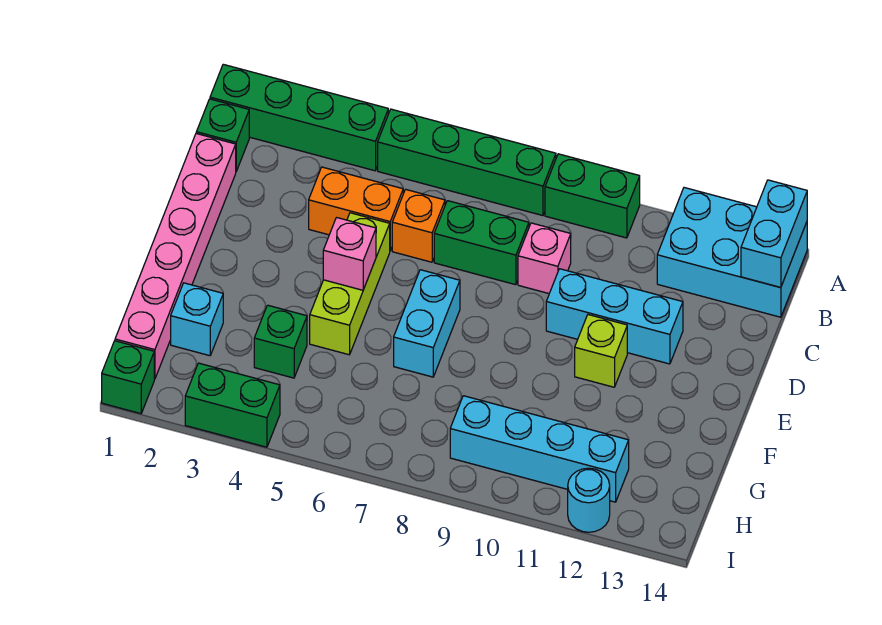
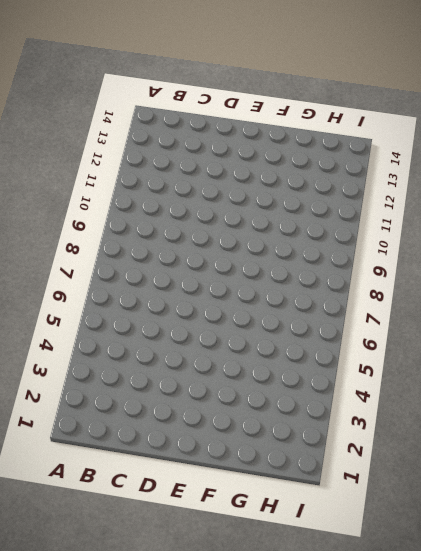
none -> green 1x4 brick [210,64,388,171]
none -> green 1x4 brick [378,109,556,216]
none -> green 1x2 brick [545,154,640,238]

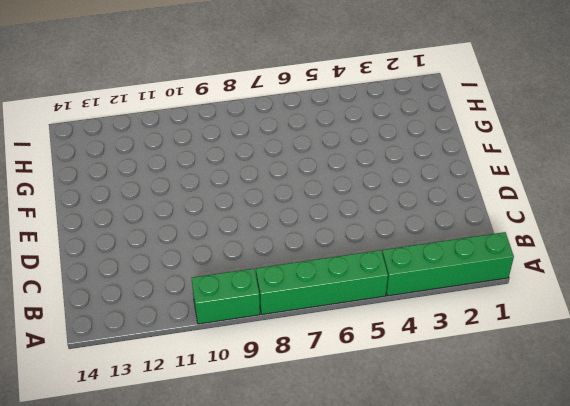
none -> cyan 2x3 brick [657,188,807,317]
none -> green 1x1 brick [196,99,249,171]
none -> pink 1x6 brick [115,134,236,379]

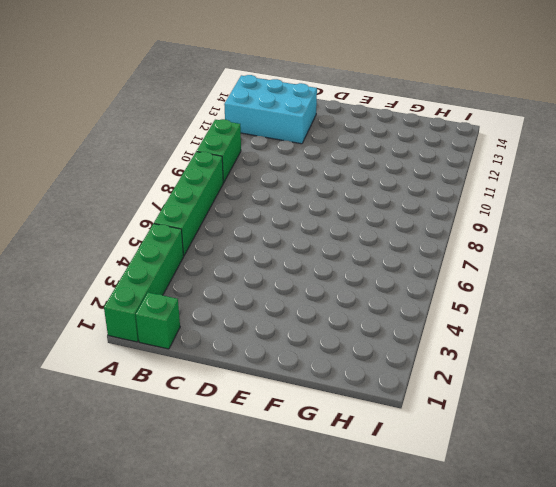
cyan 2x3 brick [224,75,317,144] -> cyan 2x3 brick turned to [657,188,807,317]
none -> pink 1x6 brick [115,134,236,379]
none -> orange 1x2 brick [309,167,403,251]
none -> orange 1x1 brick [392,189,445,262]

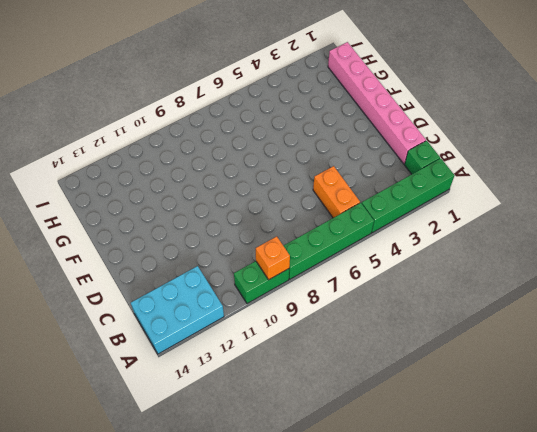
orange 1x1 brick [256,236,290,280] -> orange 1x1 brick moved to [392,189,445,262]
orange 1x2 brick [313,166,360,218] -> orange 1x2 brick turned to [309,167,403,251]
none -> green 1x2 brick [434,201,529,285]
none -> pink 1x1 brick [518,223,571,293]
none -> lime 1x3 brick [310,213,390,355]

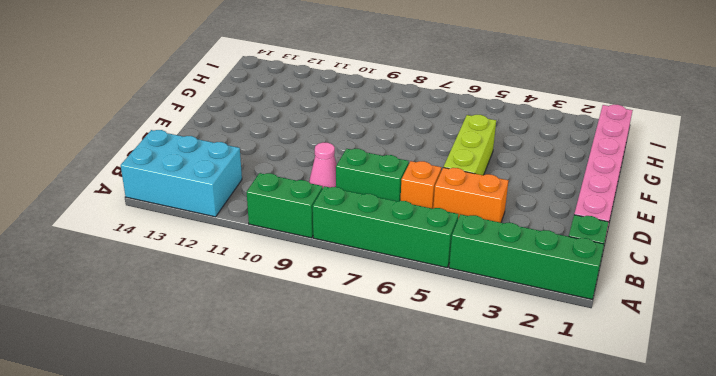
pink 1x1 cone [309,142,337,187] -> pink 1x1 brick [518,223,571,293]
none -> cyan 1x3 brick [546,269,683,364]
none -> cyan 1x2 brick [394,270,460,377]
none -> lime 1x1 brick [575,315,627,387]

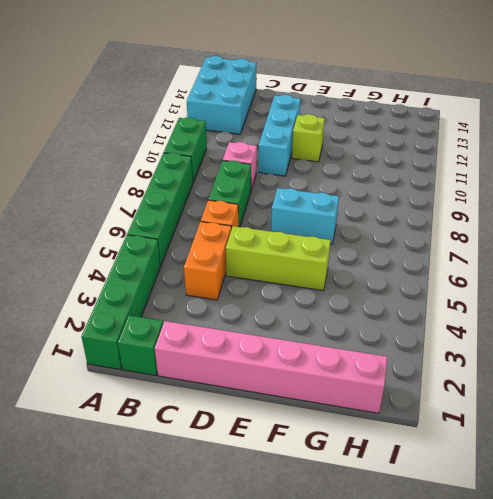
none -> cyan 1x1 brick [171,283,223,356]
none -> green 1x1 brick [254,305,307,378]
none -> cyan 1x4 brick [450,396,629,502]

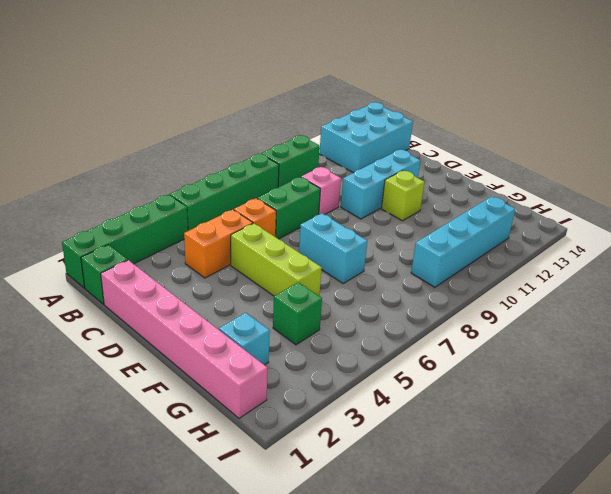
none -> green 1x1 brick [102,341,154,414]
none -> green 1x2 brick [185,363,280,447]
none -> cyan 1x1 round brick [568,468,610,532]

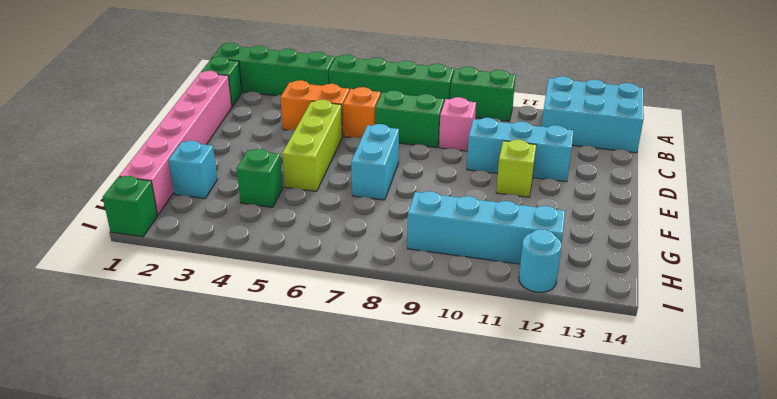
none -> green 1x2 brick [185,363,280,447]
none -> cyan 1x2 brick [741,180,807,287]
none -> pink 1x1 brick [323,218,376,290]

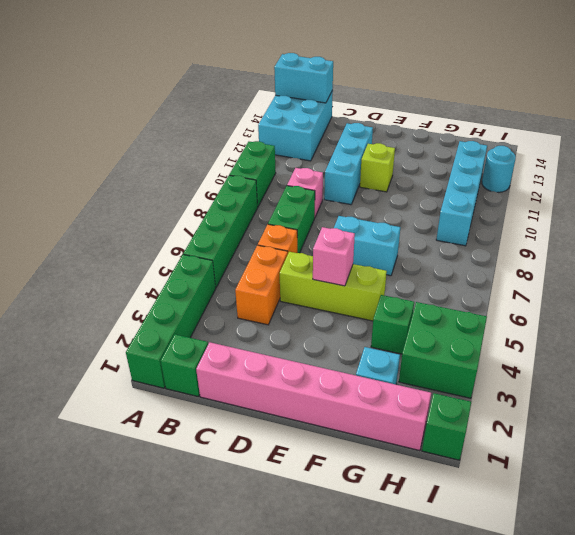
green 2x2 brick [399,302,487,398] -> green 1x2 brick [185,363,280,447]

